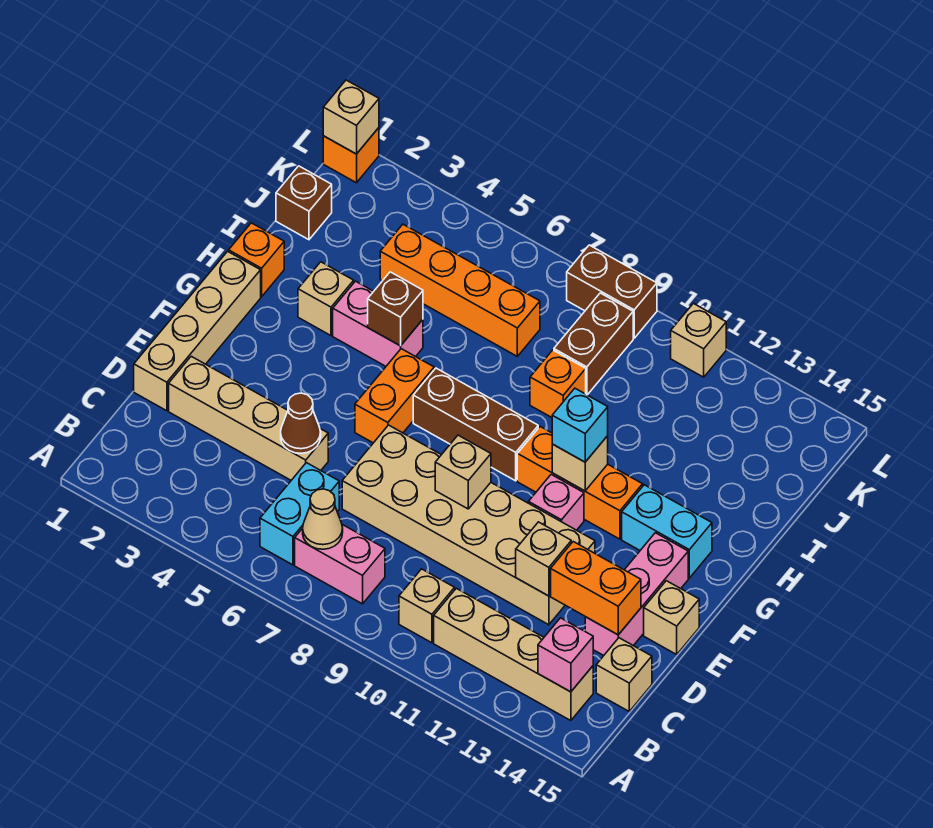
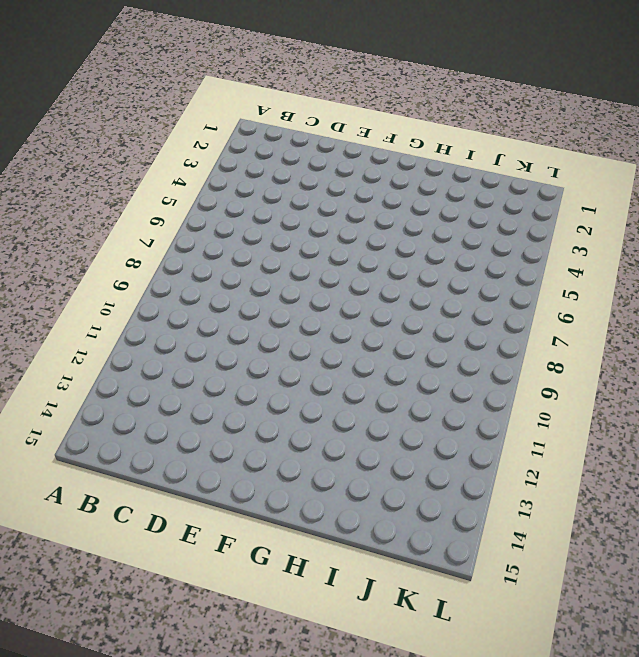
none -> cyan 1x2 brick [260,463,339,565]
none -> pink 1x2 brick [295,525,385,604]
none -> tan 1x1 brick [399,569,455,643]
none -> tan 1x4 brick [434,588,593,721]

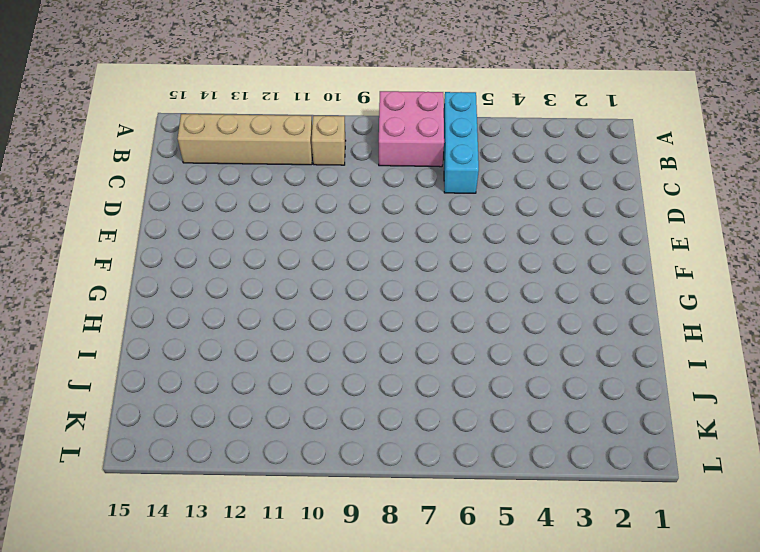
cyan 1x3 brick [444,92,479,193] -> cyan 1x2 brick [260,463,339,565]
pink 2x2 brick [379,91,444,167] -> pink 1x2 brick [295,525,385,604]
none -> tan 1x1 brick [596,638,652,711]
none -> tan 1x4 brick [134,251,261,411]
none -> tan 1x4 brick [169,356,328,480]
none -> tan 2x6 brick [342,425,595,625]

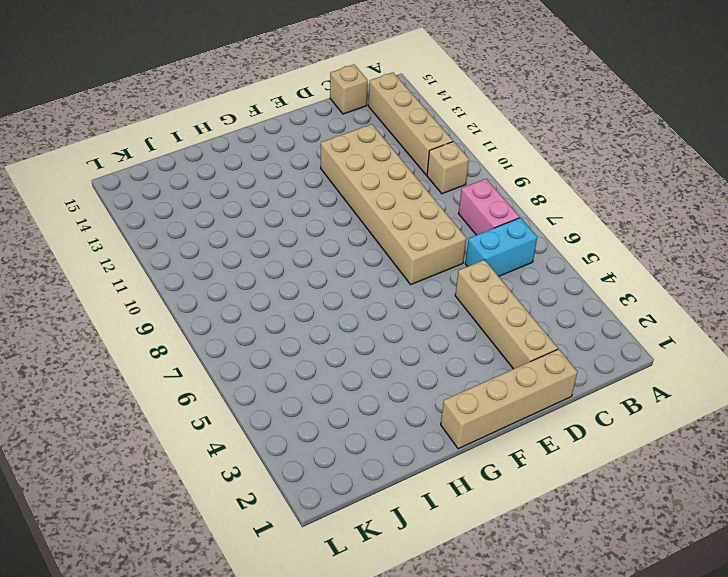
none -> pink 1x3 brick [585,533,688,656]
none -> tan 1x1 brick [644,581,699,654]
none -> orange 1x2 brick [355,349,434,443]
none -> pink 1x1 brick [528,475,584,530]

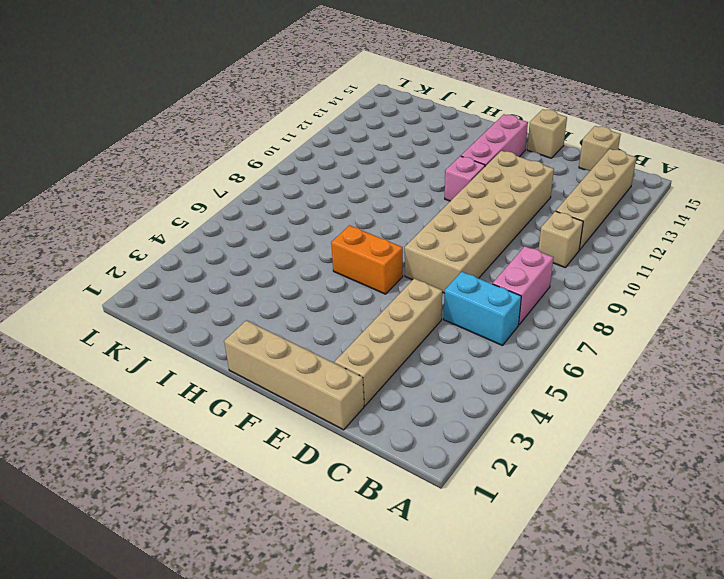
pink 1x3 brick [461,114,528,166] -> pink 1x3 brick turned to [585,533,688,656]
none -> brown 1x3 brick [413,368,538,481]
none -> orange 1x3 brick [517,427,643,539]
none -> cyan 1x2 brick [622,485,712,578]
none -> orange 1x1 brick [229,223,284,297]

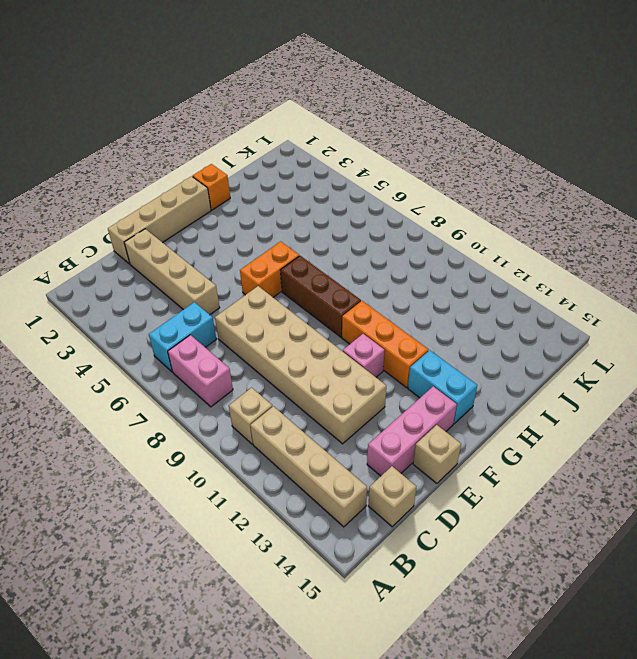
none -> tan 1x1 brick [298,262,354,335]
none -> pink 1x2 brick [333,281,423,366]
none -> orange 1x1 brick [530,350,586,418]
none -> brown 1x1 brick [276,166,332,240]

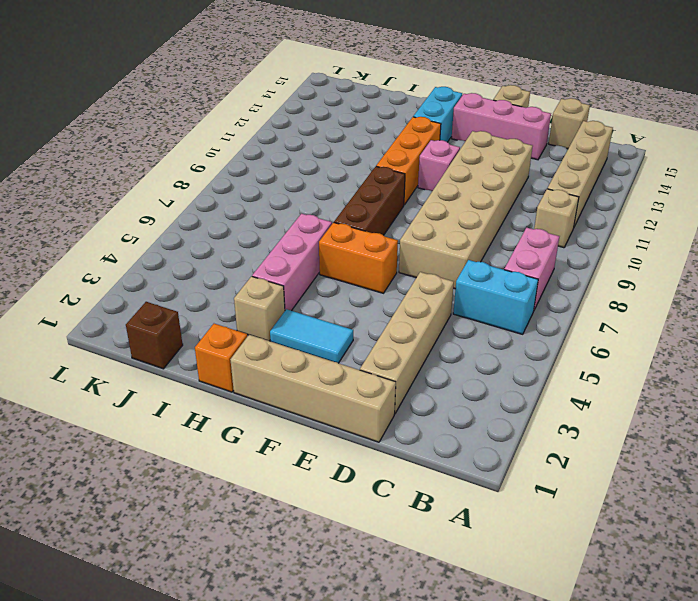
cyan 1x2 tile [270,309,353,363] -> none
pink 1x3 brick [252,214,332,311] -> pink 1x2 brick [333,281,423,366]
none -> orange 1x1 brick [530,350,586,418]
none -> orange 1x4 brick [380,224,540,356]
none -> brown 1x2 brick [554,293,633,395]
none -> orange 1x1 brick [323,128,379,183]

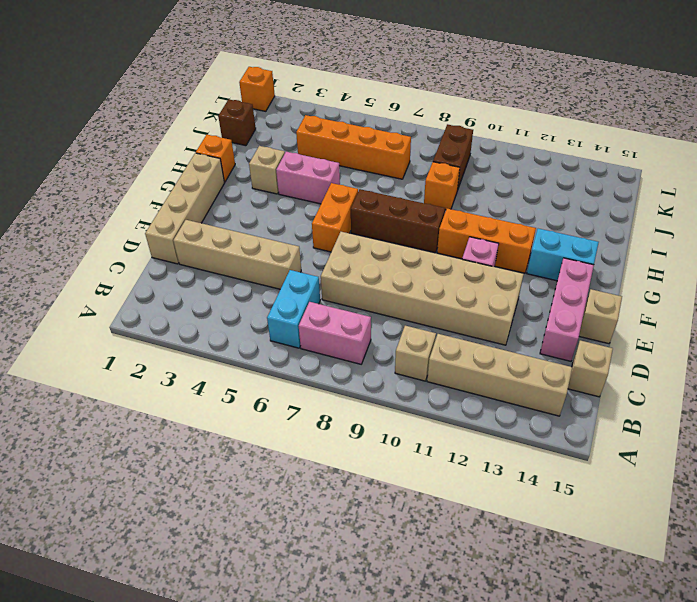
none -> brown 1x2 brick [567,245,657,338]
none -> tan 1x1 brick [671,303,726,377]
none -> tan 1x1 cone [303,489,343,549]
none -> pink 1x1 brick [538,618,593,692]

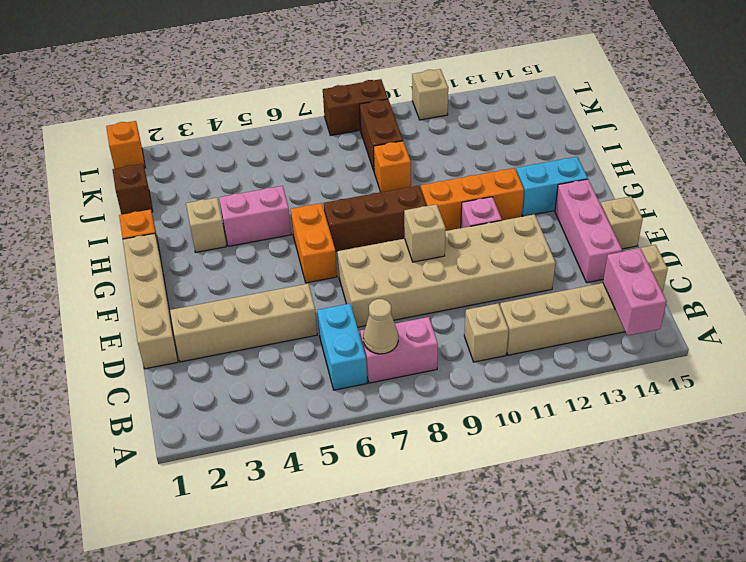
pink 1x2 brick [603,248,667,336] -> pink 1x1 brick [538,618,593,692]
none -> orange 1x4 brick [380,224,540,356]
none -> brown 1x1 cone [281,393,321,453]
none -> tan 1x1 brick [516,522,571,596]
none -> orange 1x2 brick [551,542,641,635]

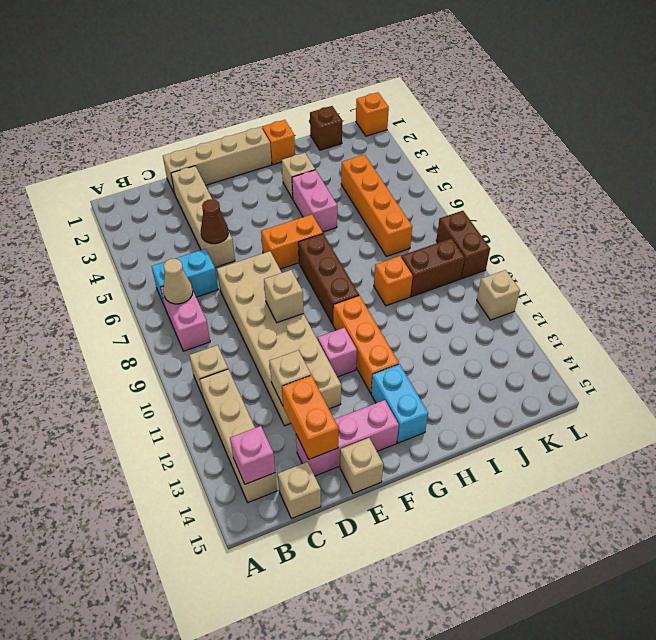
none -> tan 1x1 brick [552,436,608,491]
none -> brown 1x1 brick [368,272,423,346]
none -> tan 1x1 brick [323,80,379,154]
none -> cyan 1x1 brick [552,388,608,462]

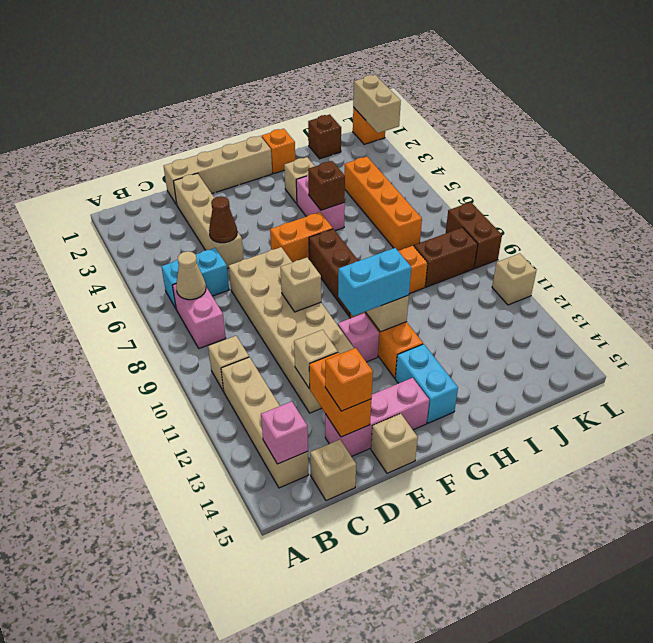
orange 1x1 brick [325,348,373,411] -> none
cyan 1x2 brick [338,248,411,316] -> cyan 1x1 brick [552,388,608,462]
tan 1x2 brick [353,75,401,133] -> tan 1x1 brick [323,80,379,154]

